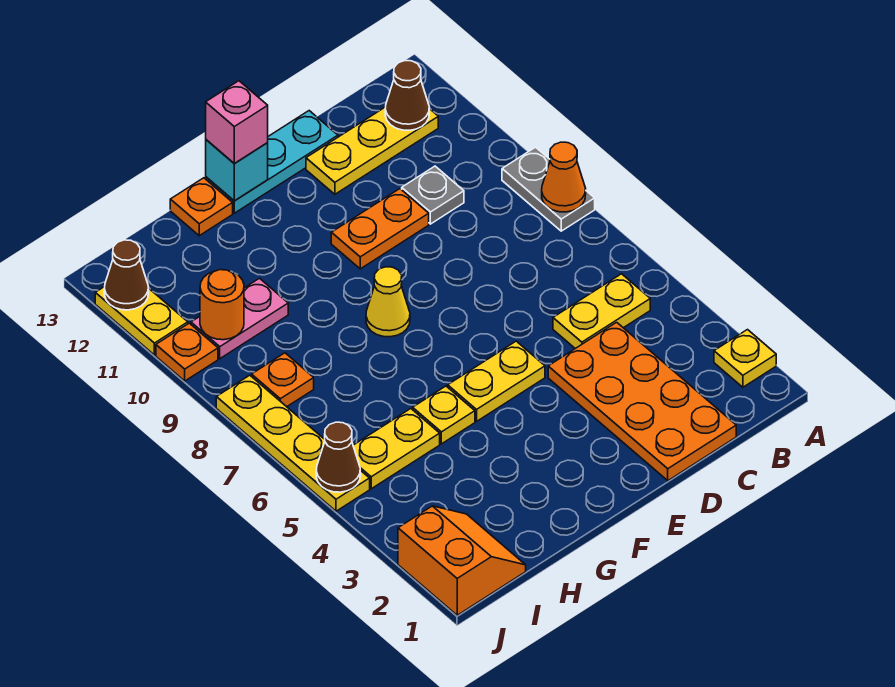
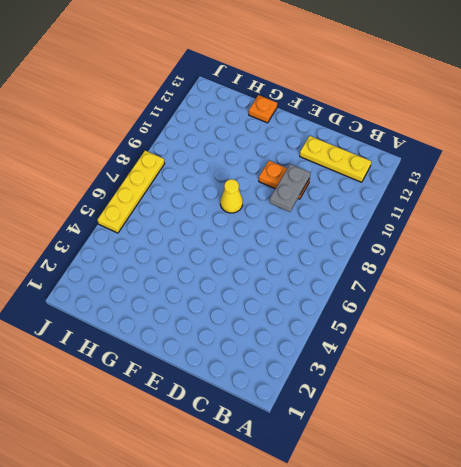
grey 1x2 plate [270,164,310,212] -> grey 1x2 plate moved to [502,147,595,231]
none -> yellow 1x1 plate [714,330,776,387]
none -> yellow 1x2 plate [553,274,650,349]
none -> orange 2x4 plate [548,322,736,481]

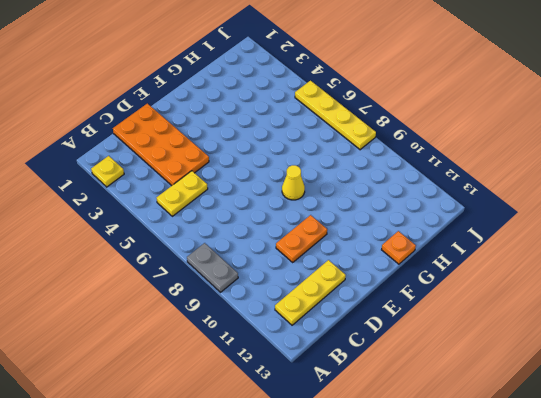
none -> grey 1x1 plate [402,166,464,224]
none -> cyan 1x3 plate [206,111,338,213]
none -> yellow 1x2 plate [448,341,545,421]

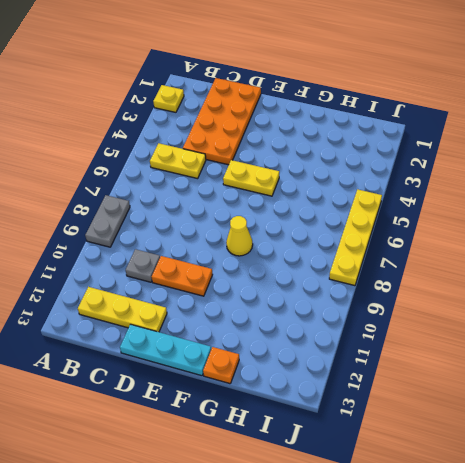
none -> yellow 1x1 plate [413,386,475,444]
none -> yellow 1x2 plate [353,409,440,489]
none -> pink 1x2 plate [191,278,288,359]

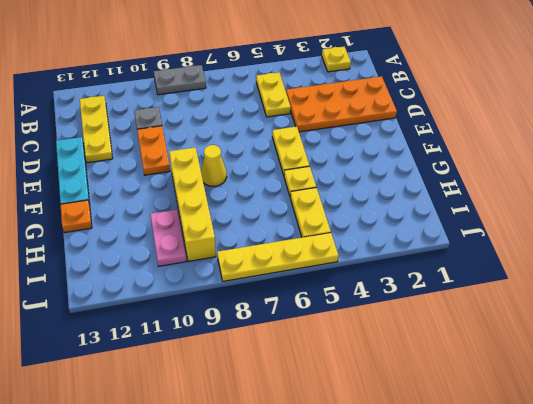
yellow 1x4 brick [169,147,216,261] -> none
none -> orange 2x2 slope [398,506,526,615]
none -> orange 1x1 plate [252,353,314,407]
none -> orange 1x1 plate [156,323,218,381]

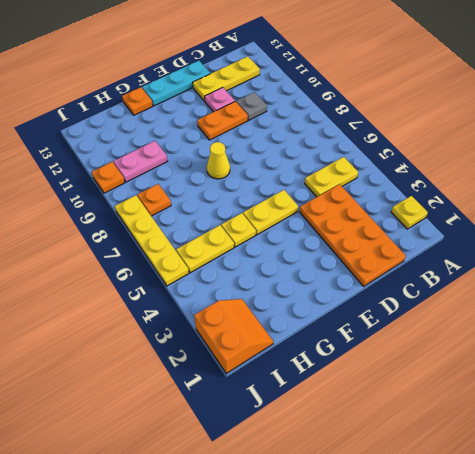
pink 1x1 plate [205,87,235,112] -> none
none -> grey 1x2 plate [502,147,595,231]
none -> yellow 1x2 plate [95,287,188,355]
none -> orange 1x1 cone [542,142,586,212]

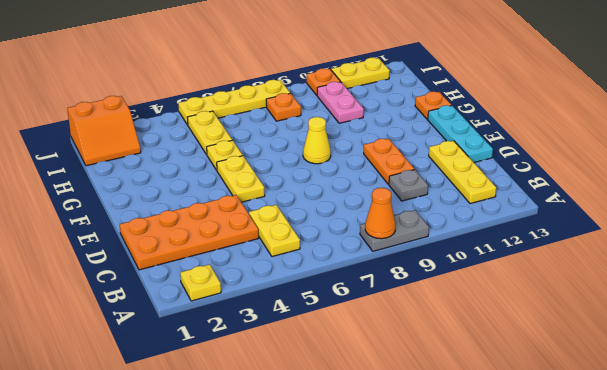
none -> brown 1x1 cone [385,61,429,130]
none -> cyan 1x1 brick [206,140,268,201]
none -> orange 1x1 round brick [200,270,244,340]

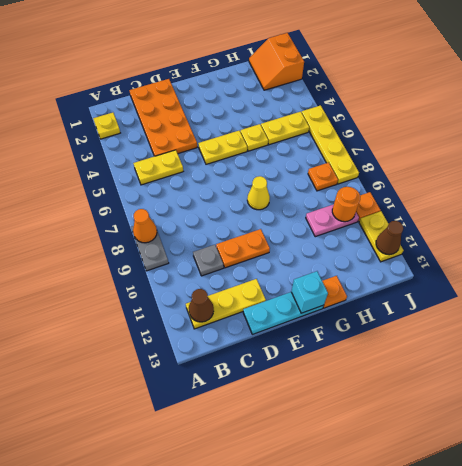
none -> brown 1x1 cone [316,422,360,492]
none -> pink 1x1 brick [206,81,268,164]

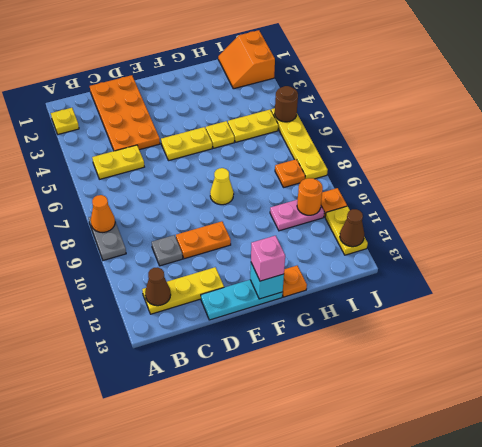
brown 1x1 round brick [275,86,298,122] -> brown 1x1 cone [316,422,360,492]

